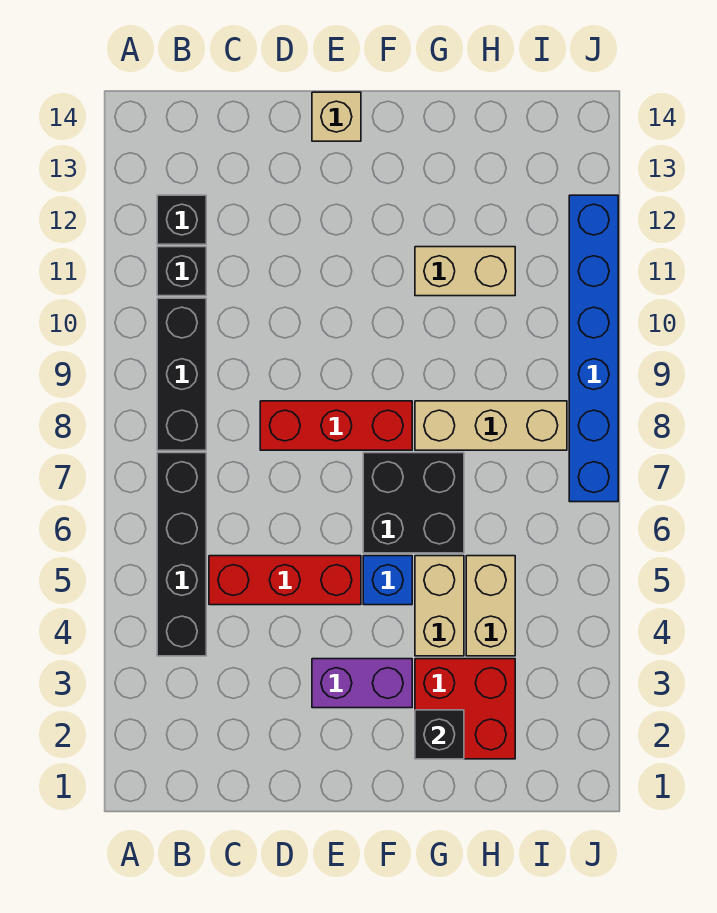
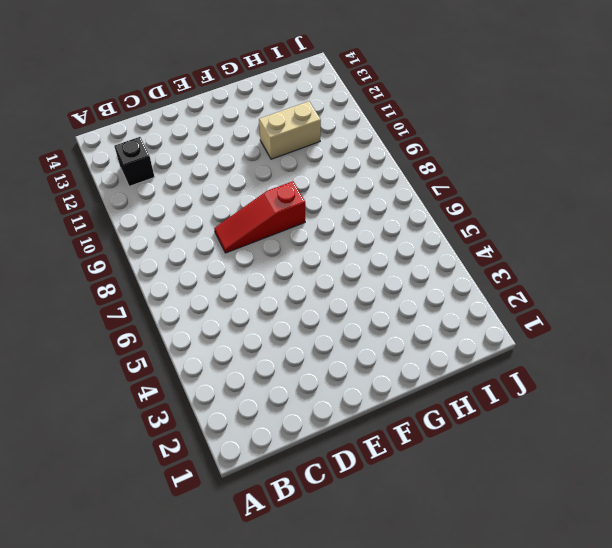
red 1x3 slope [214,181,305,253] -> red 1x3 brick [260,401,412,450]
none -> black 1x4 brick [157,453,206,656]
none -> black 1x3 brick [157,298,206,450]
none -> black 1x1 brick [157,247,206,296]

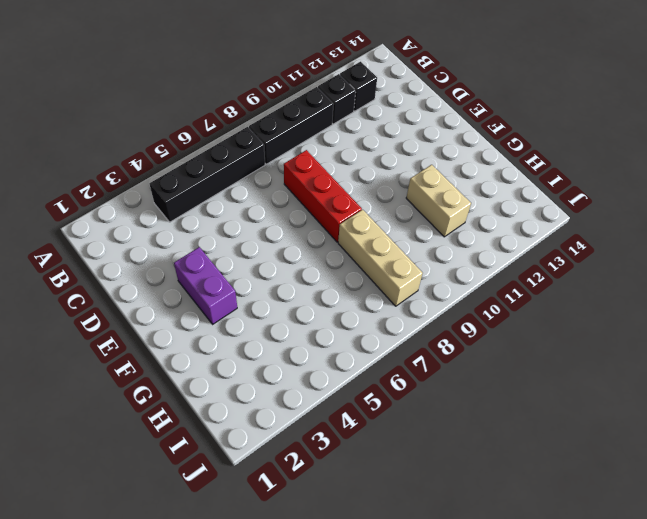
none -> red 1x3 brick [209,556,361,605]
none -> tan 1x1 brick [312,92,361,141]
none -> blue 1x1 brick [363,556,412,605]

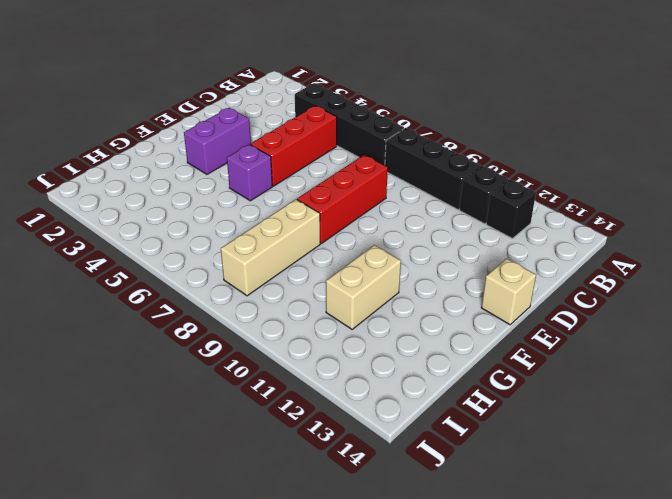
purple 1x1 brick [227,144,272,201] -> blue 1x1 brick [363,556,412,605]
none -> black 2x2 brick [363,453,464,553]
none -> red 2x2 brick [415,659,515,759]
none -> tan 1x2 brick [415,556,464,656]

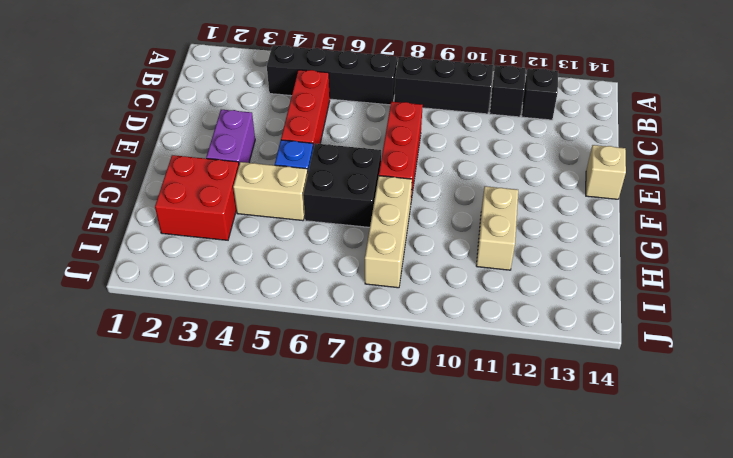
none -> tan 1x2 brick [466,556,515,656]
none -> blue 1x6 brick [569,195,618,502]
none -> black 1x1 brick [415,710,464,759]

